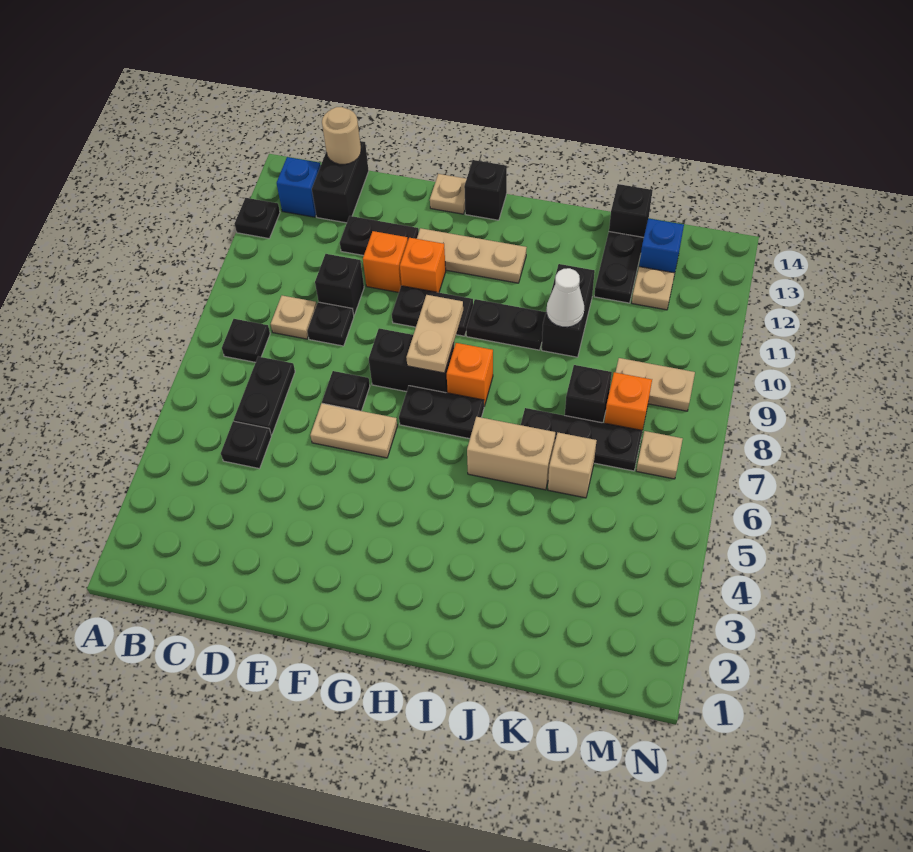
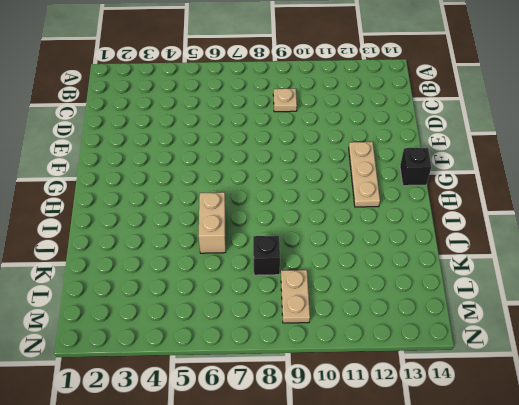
none -> black 1x1 plate [235,198,280,238]
none -> black 1x1 plate [222,319,270,362]
none -> blue 1x1 brick [277,157,321,217]
none -> black 1x1 plate [221,421,271,469]

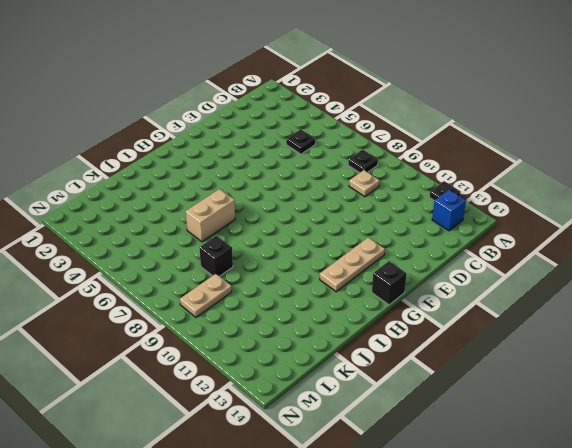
none -> black 1x2 plate [234,357,295,435]
none -> black 1x2 brick [312,141,369,223]
none -> black 1x1 plate [307,302,354,346]
none -> black 1x1 brick [315,254,364,315]

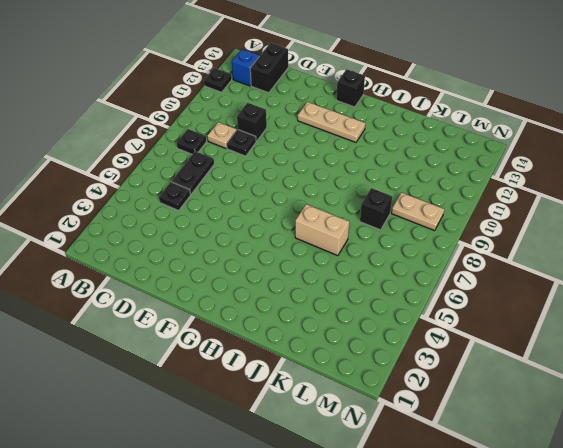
none -> black 1x2 plate [340,216,419,256]
none -> tan 1x2 plate [310,403,397,458]
none -> black 1x1 plate [322,371,370,411]
none -> orange 1x1 brick [363,231,408,292]

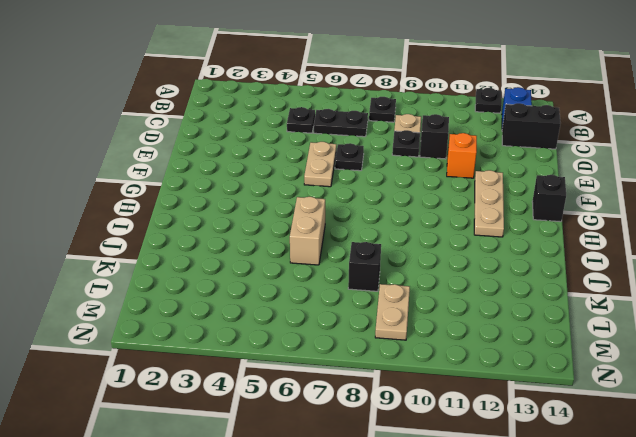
none -> black 1x2 plate [340,216,419,256]
none -> black 1x2 brick [368,328,454,393]
none -> black 1x2 plate [392,286,473,336]
none -> orange 1x1 brick [400,238,446,293]

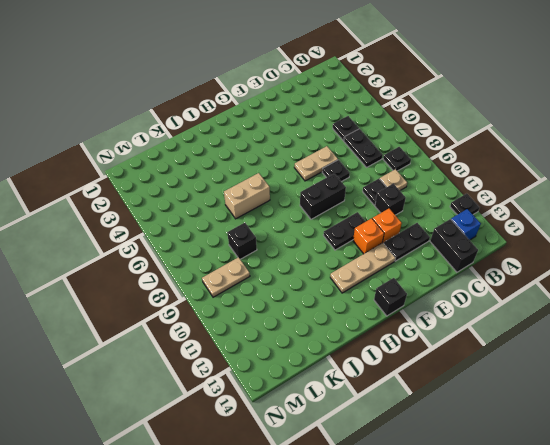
none -> tan 1x1 plate [430,174,466,214]
none -> black 1x2 plate [399,386,484,439]
none -> orange 1x1 brick [447,343,493,406]
none -> black 1x2 plate [466,299,546,350]

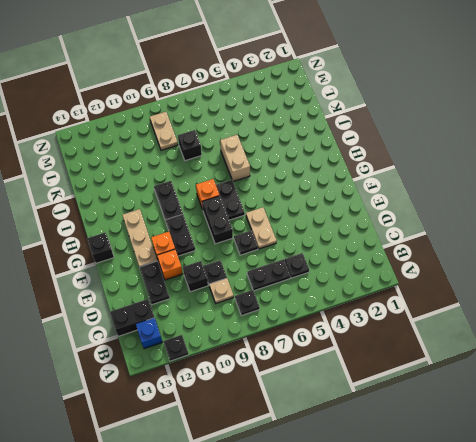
none -> tan 1x1 plate [430,174,466,214]
none -> black 1x3 plate [521,408,642,471]
none -> black 1x2 brick [542,264,595,357]
none -> tan 1x1 brick [548,433,597,498]

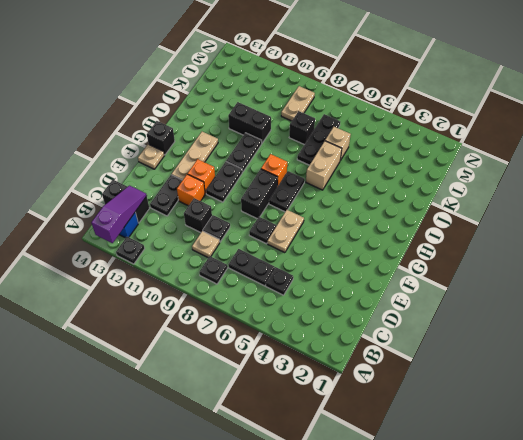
purple 1x3 slope [91,186,147,243] -> none
none -> black 1x2 plate [594,232,644,303]
none -> black 1x1 brick [609,184,653,237]
none -> orange 1x1 brick [604,372,652,431]
none -> tan 1x1 plate [632,267,675,310]

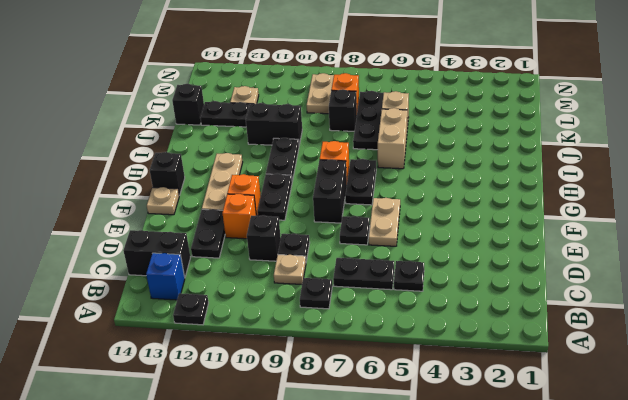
none -> blue 1x1 brick [639,218,684,275]
none -> tan 1x1 plate [636,431,683,479]
none -> tan 1x1 round brick [322,107,361,164]
none -> tan 1x2 plate [406,295,463,373]

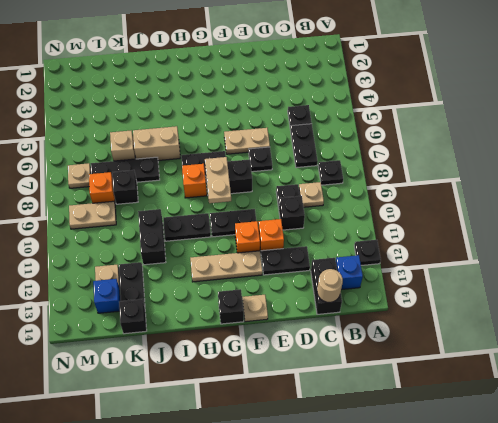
none -> white 1x1 cone [547,268,584,327]

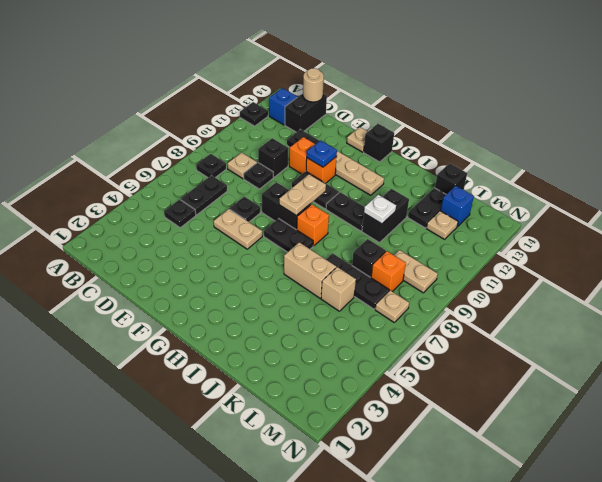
blue 1x1 plate [307,140,337,167] -> none
white 1x1 plate [364,195,396,224] -> white 1x1 cone [547,268,584,327]

